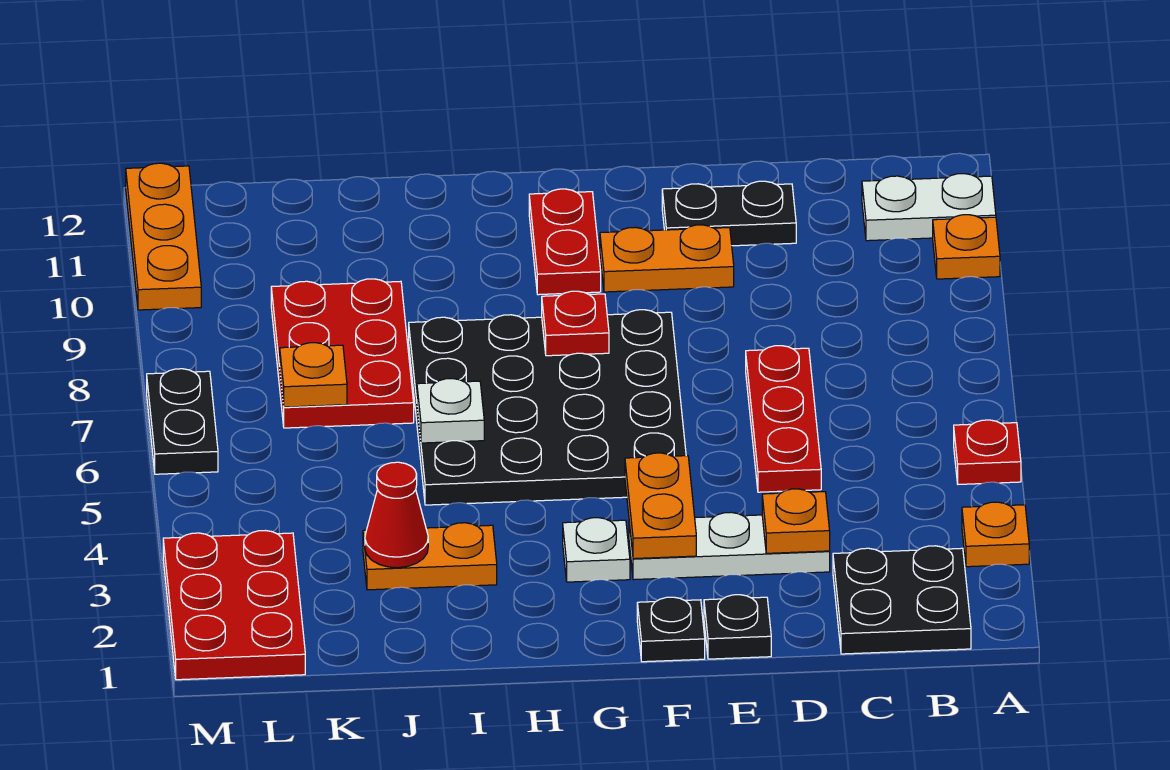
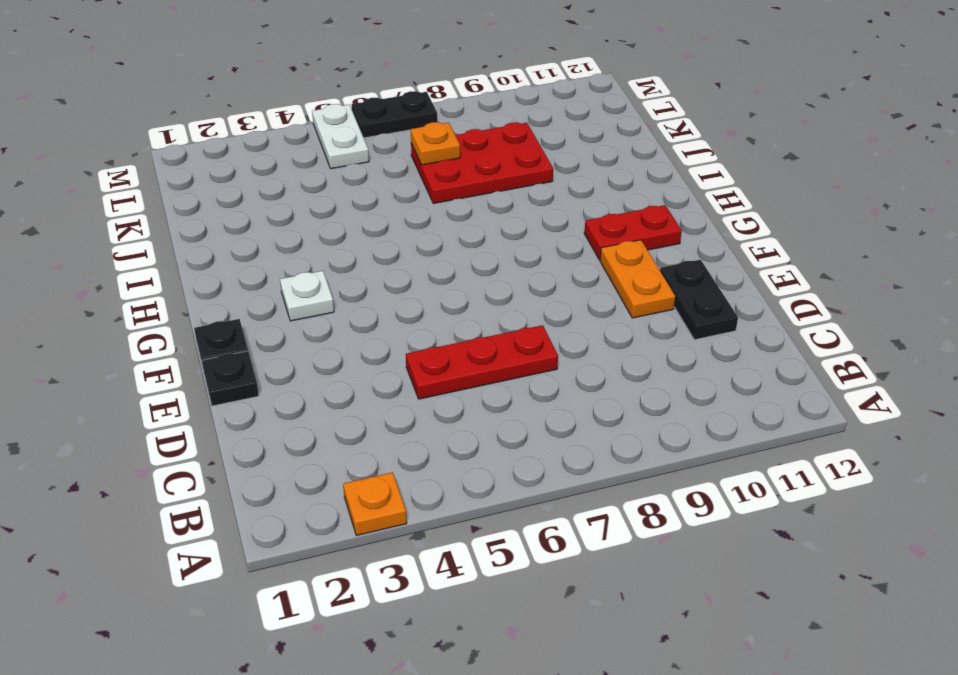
white 1x2 plate [312,104,369,169] -> white 1x2 plate moved to [862,174,996,241]
none -> red 1x1 plate [954,420,1021,484]
none -> orange 1x1 plate [933,215,1000,279]
none -> black 2x2 plate [833,546,971,654]

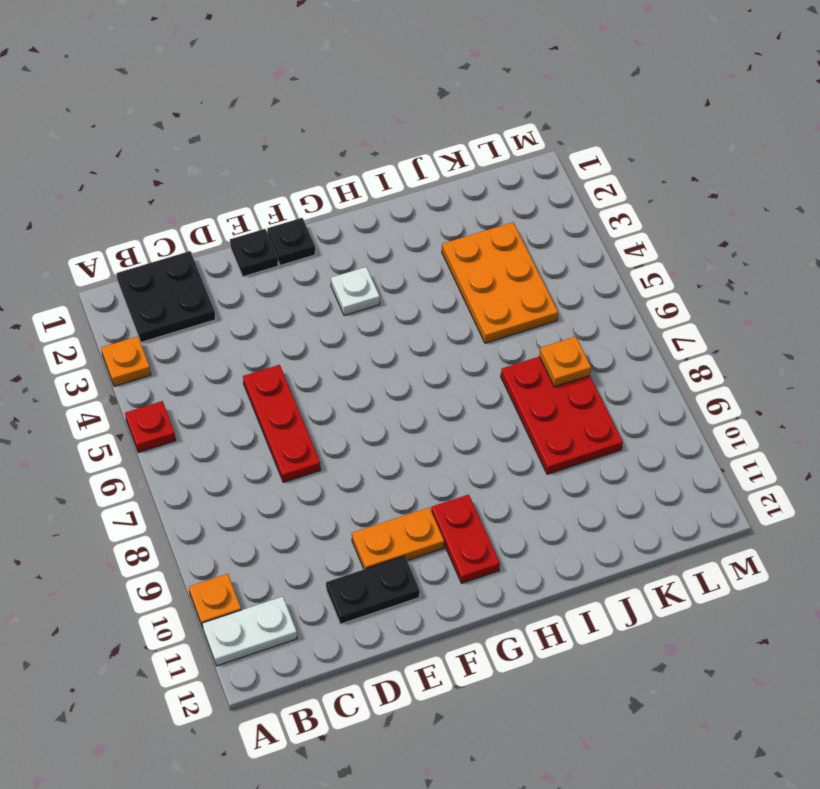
orange 2x3 plate [442,222,558,343] -> orange 1x2 plate [363,523,497,590]
none -> white 1x3 plate [629,512,830,580]
none -> black 4x4 plate [409,310,686,505]
none -> red 2x3 plate [163,531,305,680]

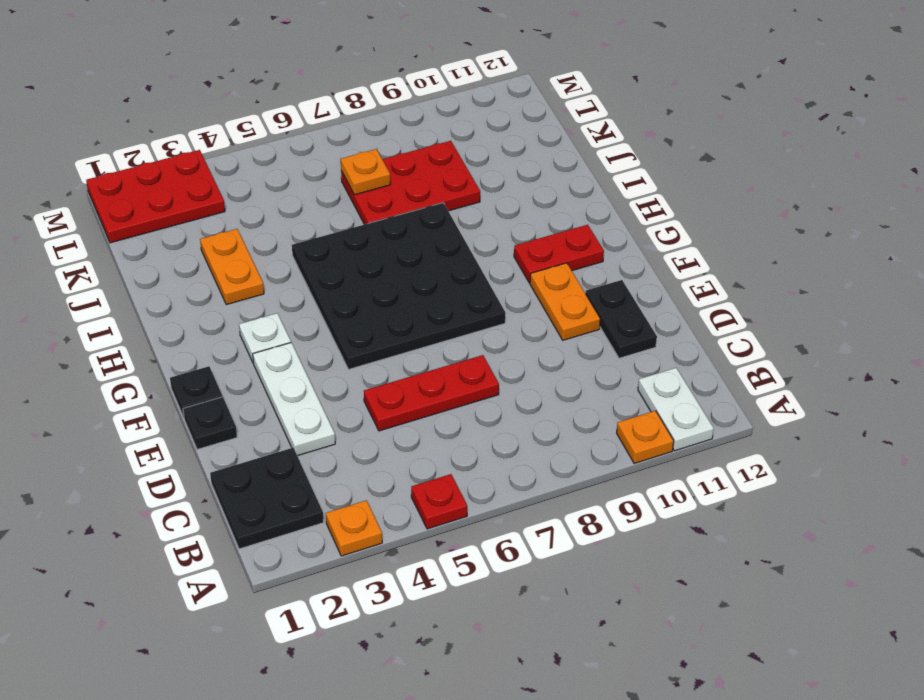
none -> black 1x2 plate [147,369,218,474]
none -> orange 1x3 plate [126,163,201,310]
none -> orange 1x1 plate [762,489,830,553]

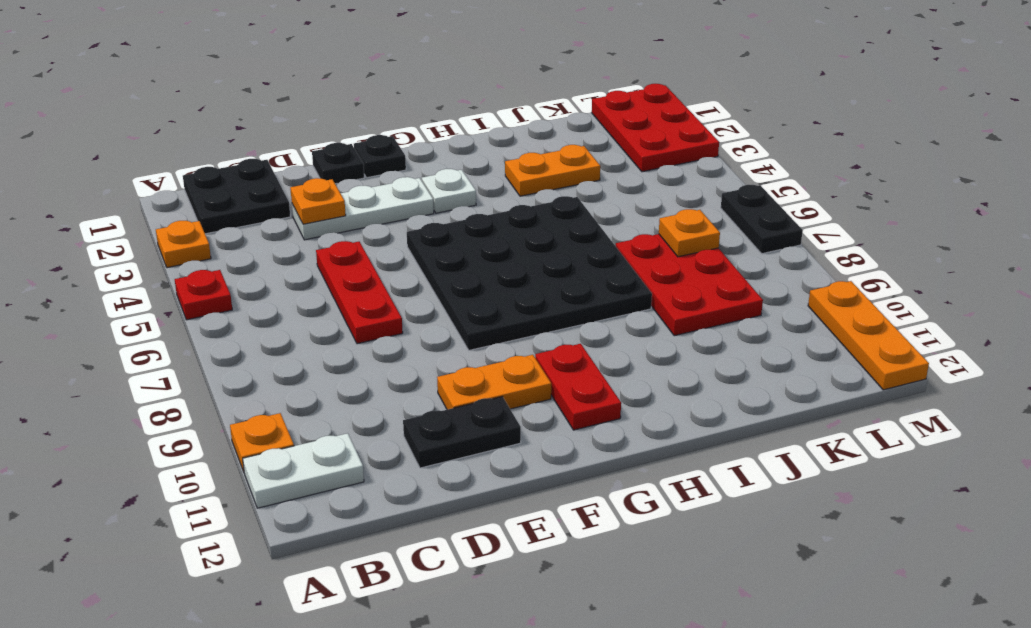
none -> orange 1x2 plate [625,453,696,559]
none -> red 1x1 plate [542,291,609,356]
none -> white 1x1 plate [417,379,484,443]

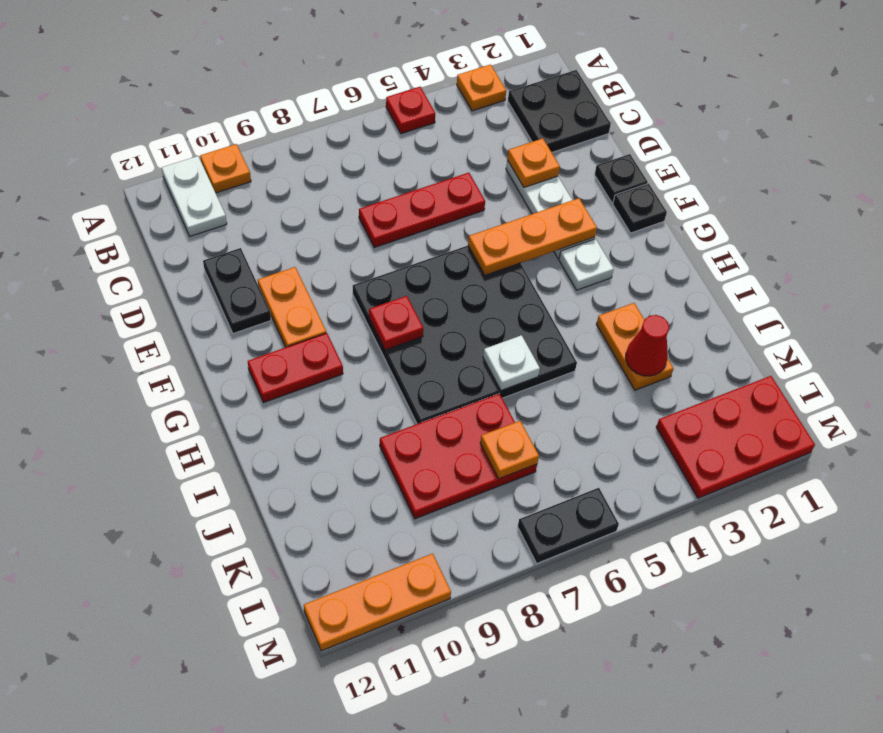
orange 1x3 plate [468,198,597,275] -> orange 1x2 plate [625,453,696,559]

